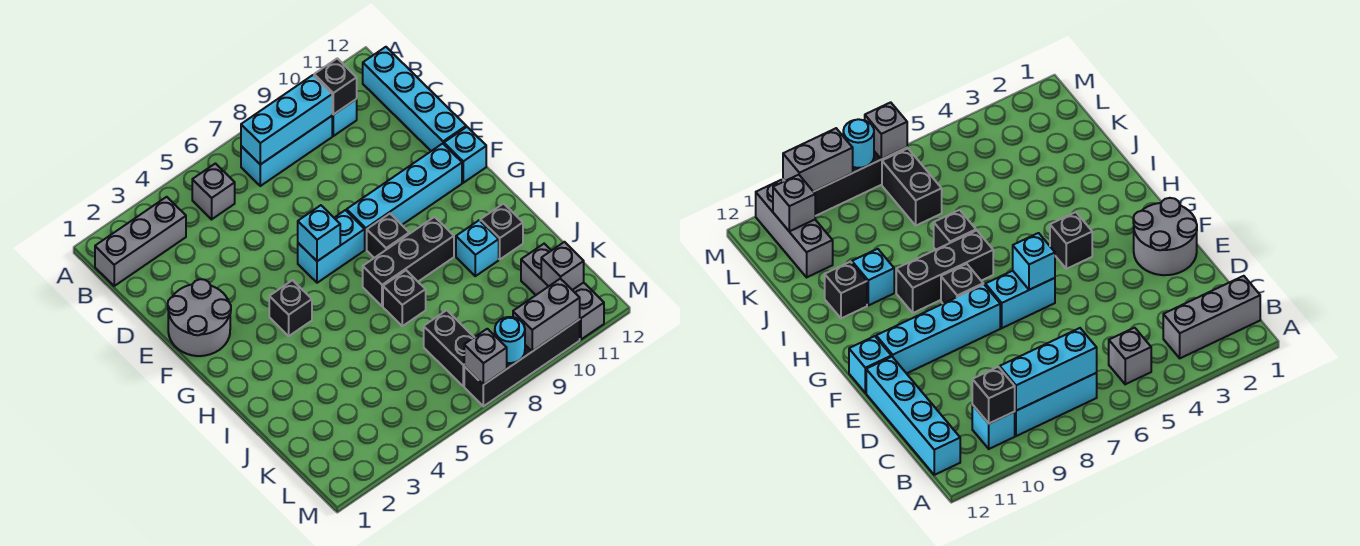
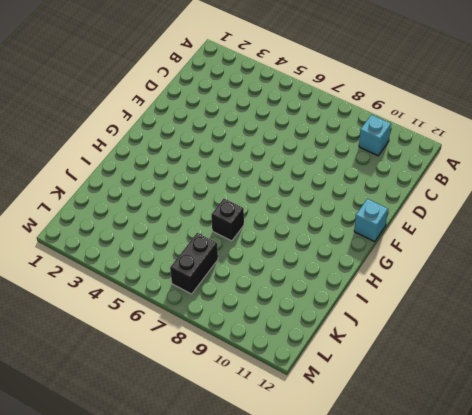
none -> grey 1x3 brick [95,197,186,286]
none -> grey 1x1 brick [192,164,235,219]
none -> cyan 1x3 brick [241,116,332,186]

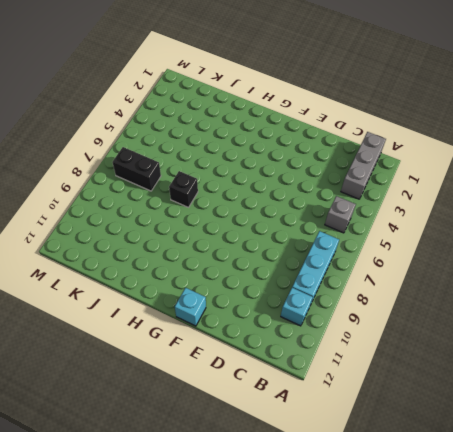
none -> cyan 1x4 brick [363,47,466,151]
none -> grey 2x2 round brick [168,279,231,356]
none -> cyan 1x2 brick [298,210,365,283]

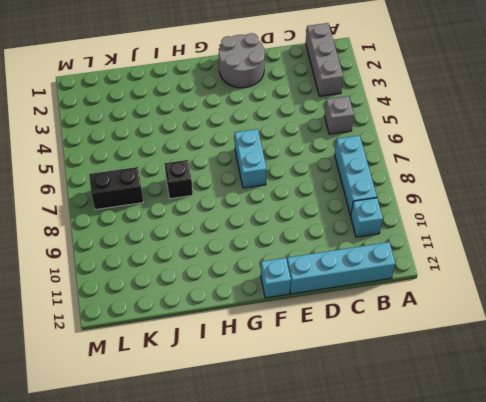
none -> cyan 1x4 brick [347,144,462,249]
none -> black 1x1 brick [269,280,312,336]
none -> black 1x1 brick [367,214,409,258]

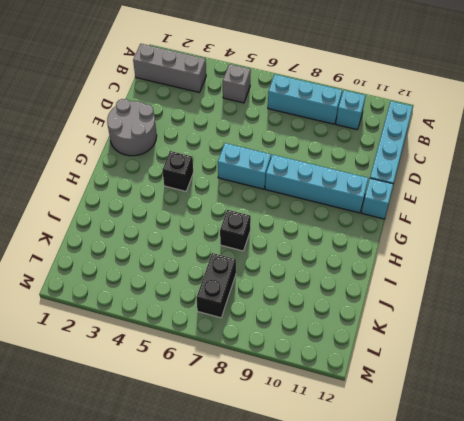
none -> black 1x1 brick [367,214,409,258]
none -> black 1x3 brick [363,217,454,306]
none -> cyan 1x1 brick [456,220,499,276]

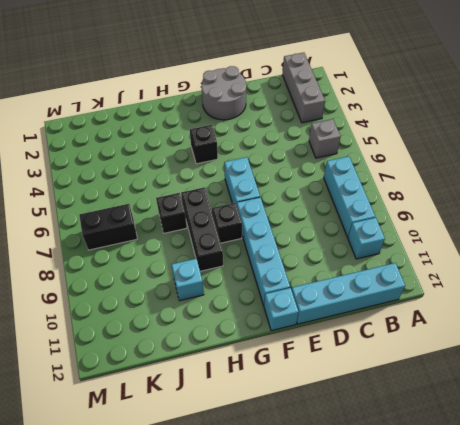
none -> black 1x1 brick [480,204,523,259]
none -> grey 1x3 brick [521,244,604,339]
none -> black 1x4 brick [464,319,580,406]

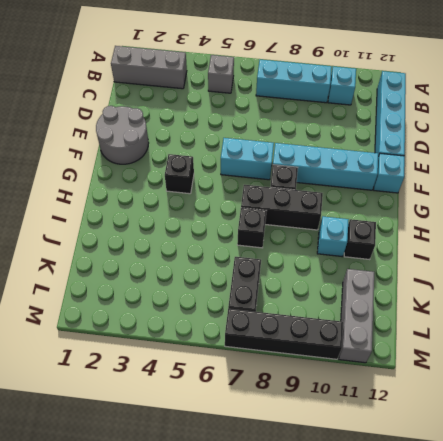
none -> cyan 1x3 brick [241,75,332,165]
none -> black 1x1 brick [314,58,357,115]
none -> cyan 1x1 brick [298,205,340,261]

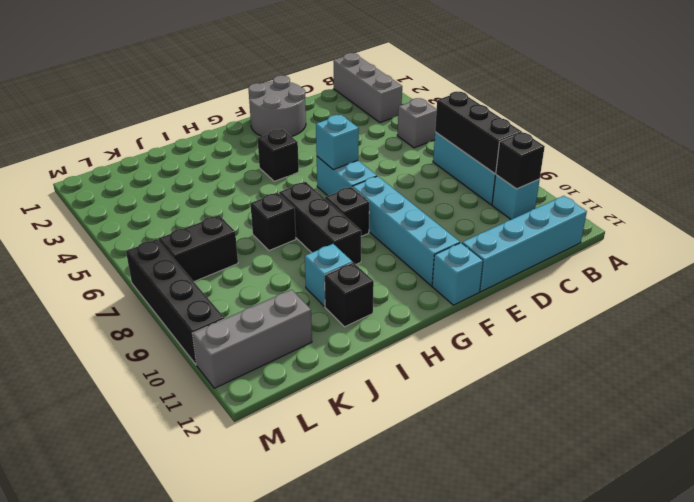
black 1x3 brick [435,92,522,173] -> cyan 1x3 brick [241,75,332,165]
none -> grey 1x1 brick [541,242,584,290]
none -> grey 1x1 brick [464,329,507,385]
none -> cyan 1x1 round brick [495,317,525,363]

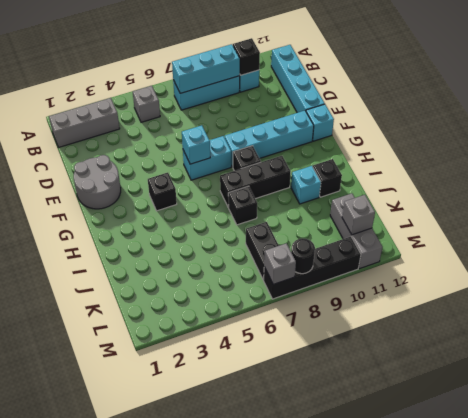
black 1x1 round brick [291,238,315,274] -> cyan 1x1 round brick [495,317,525,363]
none -> grey 1x2 brick [513,279,580,351]

